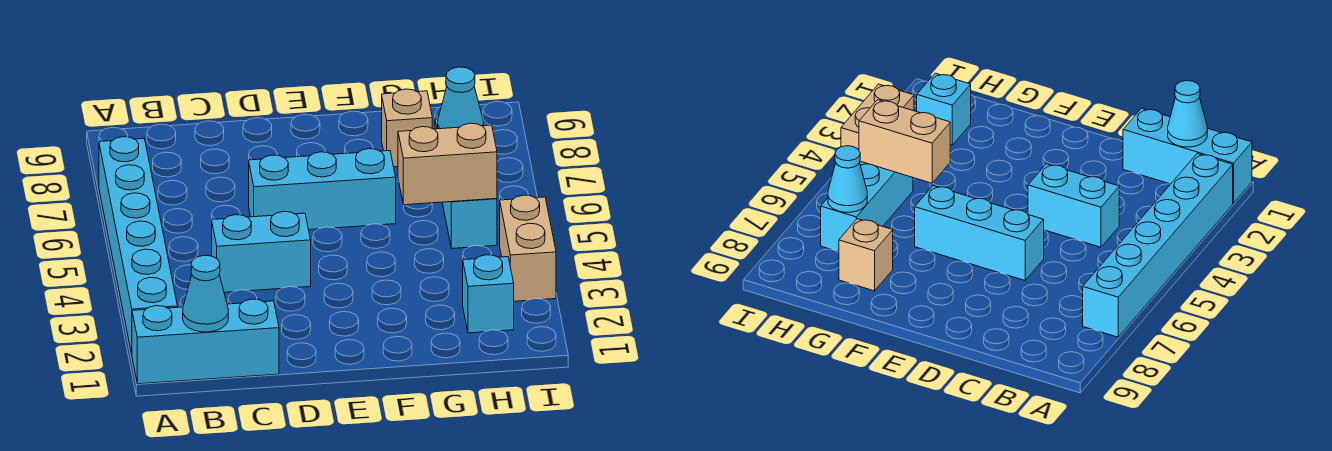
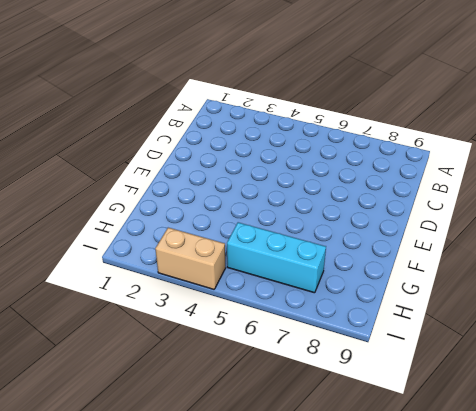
none -> cyan 1x3 brick [132,299,279,384]
none -> cyan 1x6 brick [99,137,178,354]

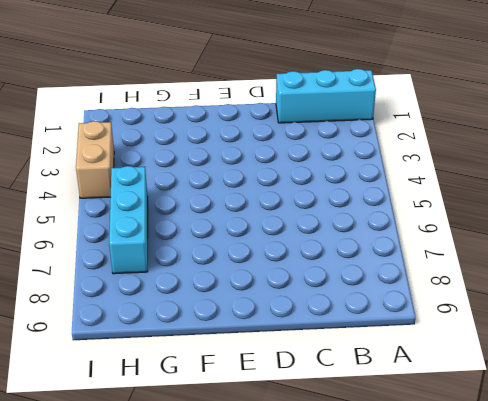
none -> cyan 1x6 brick [99,137,178,354]
none -> cyan 1x2 brick [212,211,311,292]

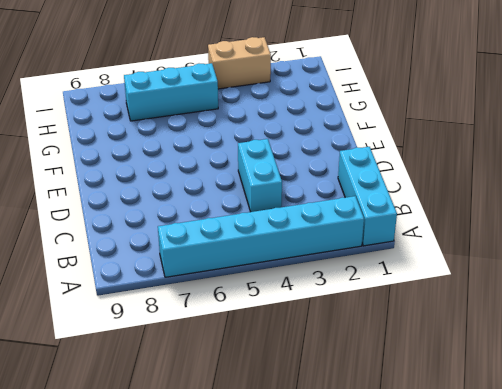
none -> cyan 1x3 brick [249,149,396,230]
none -> tan 1x1 brick [382,89,432,167]

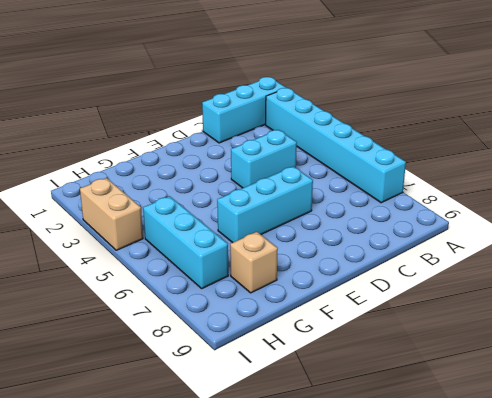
none -> cyan 1x1 brick [463,255,514,333]
none -> cyan 1x1 cone [183,255,228,332]

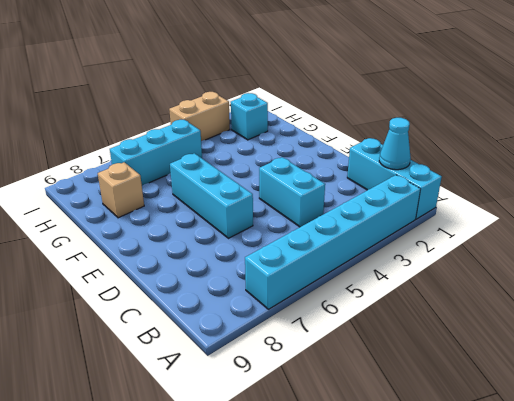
none -> tan 1x2 brick [398,123,497,205]
none -> cyan 1x1 cone [438,67,483,129]

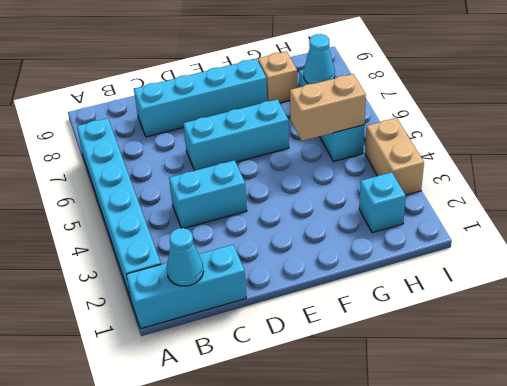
cyan 1x4 brick [134,59,267,137] -> none

